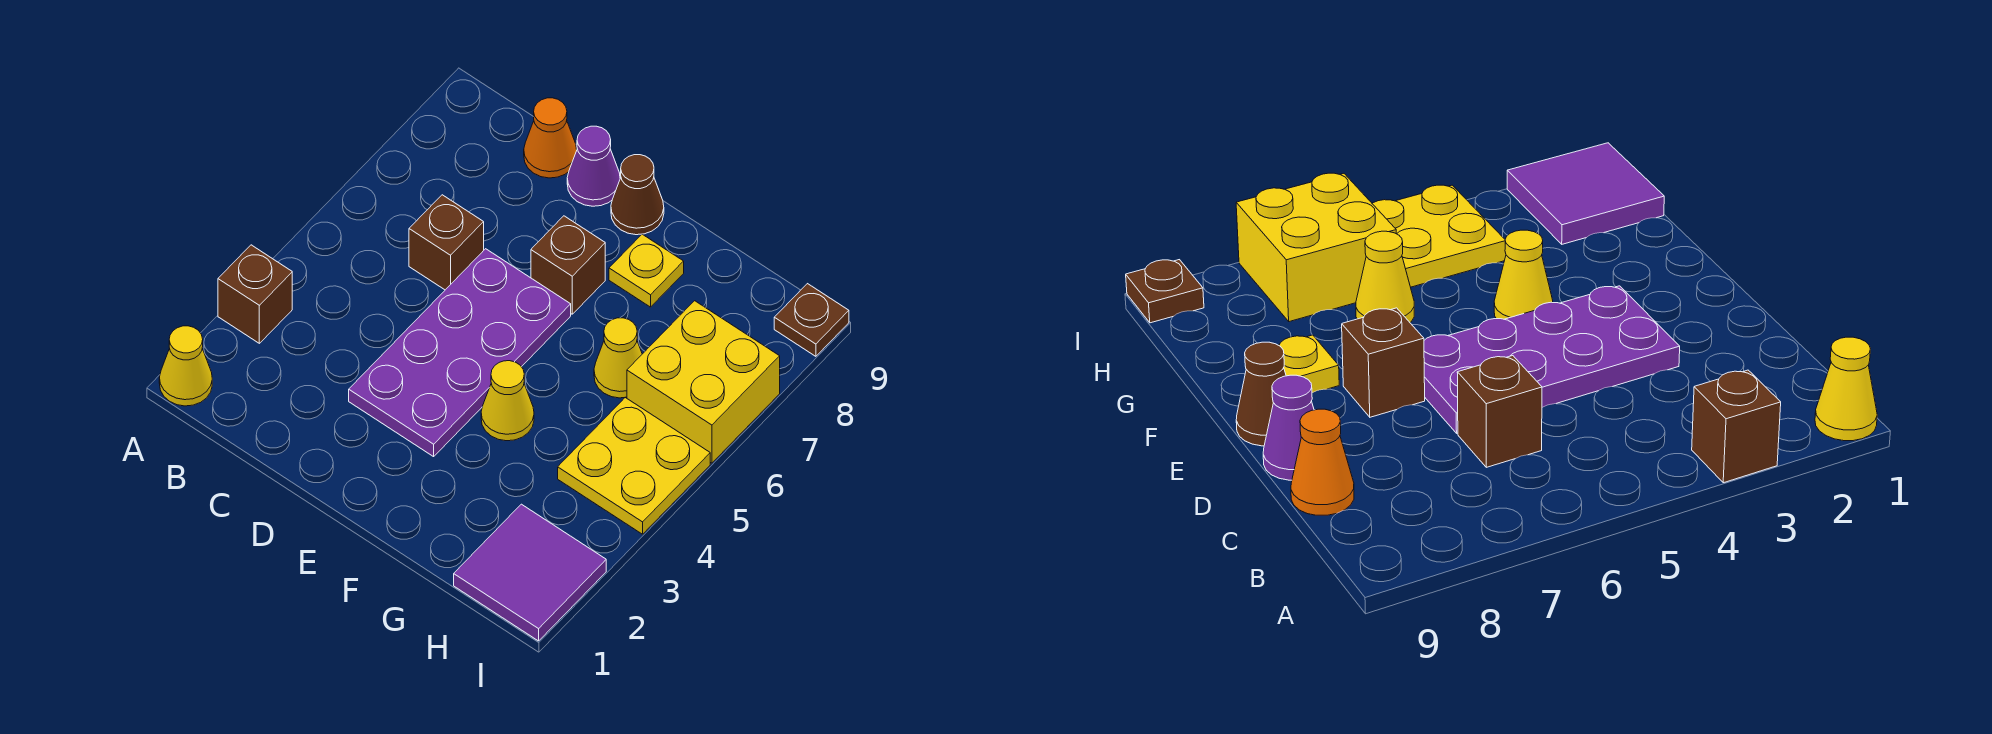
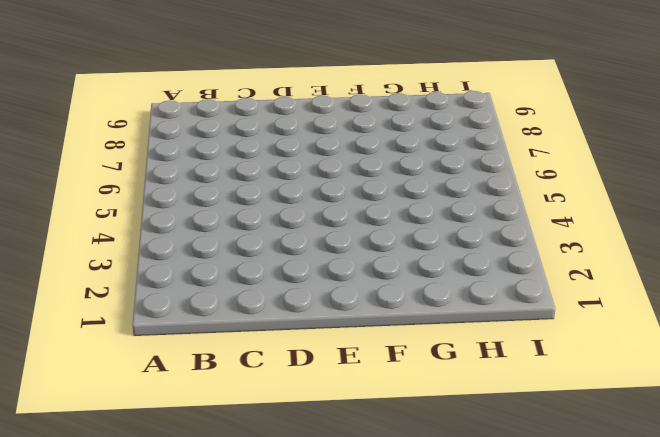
none -> yellow 1x1 cone [159,326,212,406]
none -> brown 1x1 brick [218,245,292,343]
none -> brown 1x1 brick [409,195,484,290]

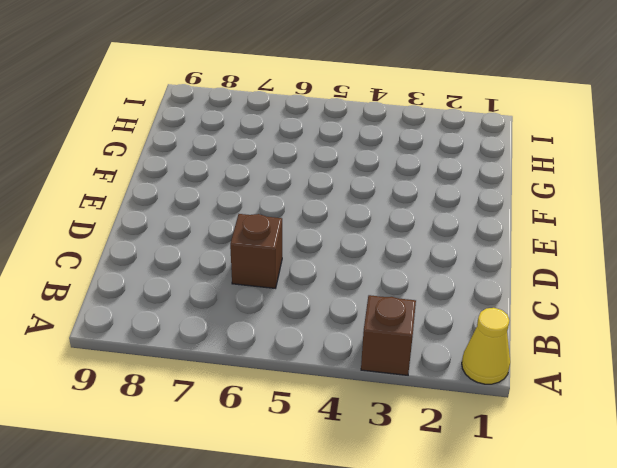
none -> orange 1x1 cone [524,98,577,178]
none -> purple 2x4 plate [349,249,571,457]
none -> purple 1x1 cone [567,126,620,206]

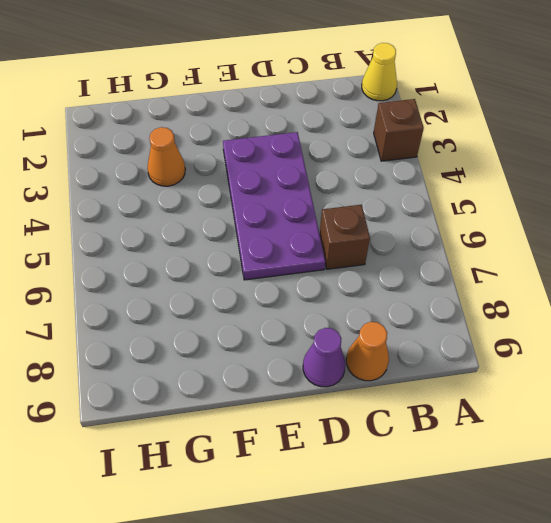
orange 1x1 cone [147,127,185,186] -> none
none -> brown 1x1 brick [531,216,605,314]
none -> brown 1x1 cone [611,155,664,235]
none -> yellow 1x1 cone [481,361,534,441]

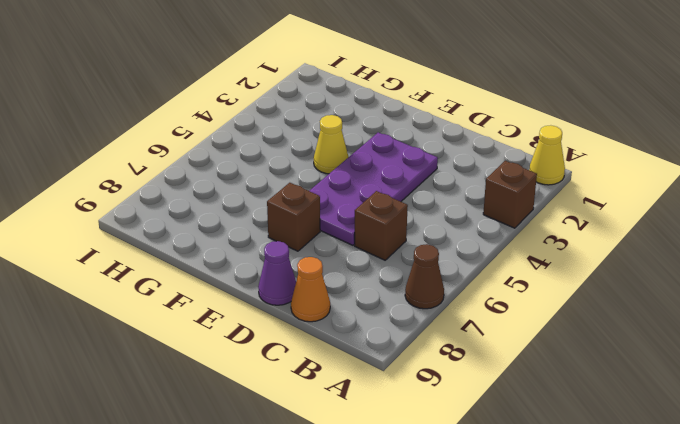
brown 1x1 cone [405,244,444,309] -> brown 1x1 cone moved to [611,155,664,235]
none -> yellow 1x1 plate [609,234,684,307]
none -> yellow 1x1 cone [594,318,642,398]
none -> purple 2x2 tile [454,504,606,641]

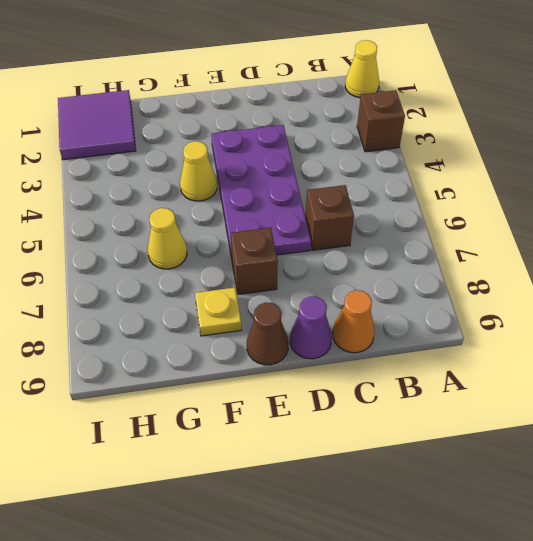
none -> yellow 2x2 plate [558,397,710,534]
none -> yellow 2x2 brick [627,301,780,463]
none -> brown 1x1 plate [774,284,849,356]

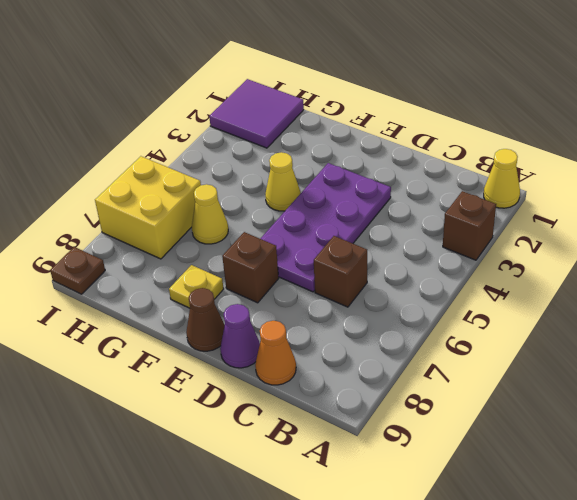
none -> yellow 2x2 plate [558,397,710,534]

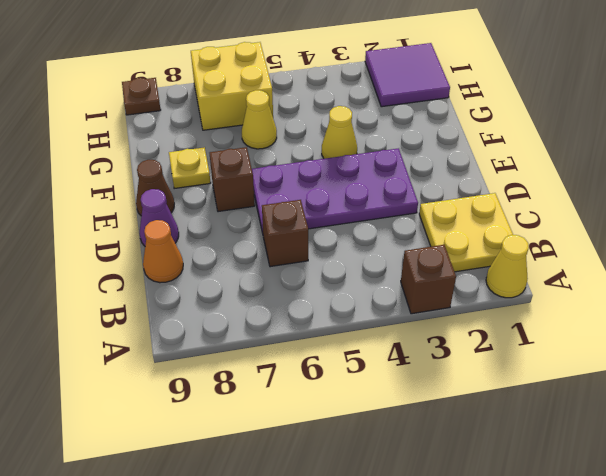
yellow 2x2 plate [419,193,513,272] -> yellow 2x2 plate moved to [558,397,710,534]

